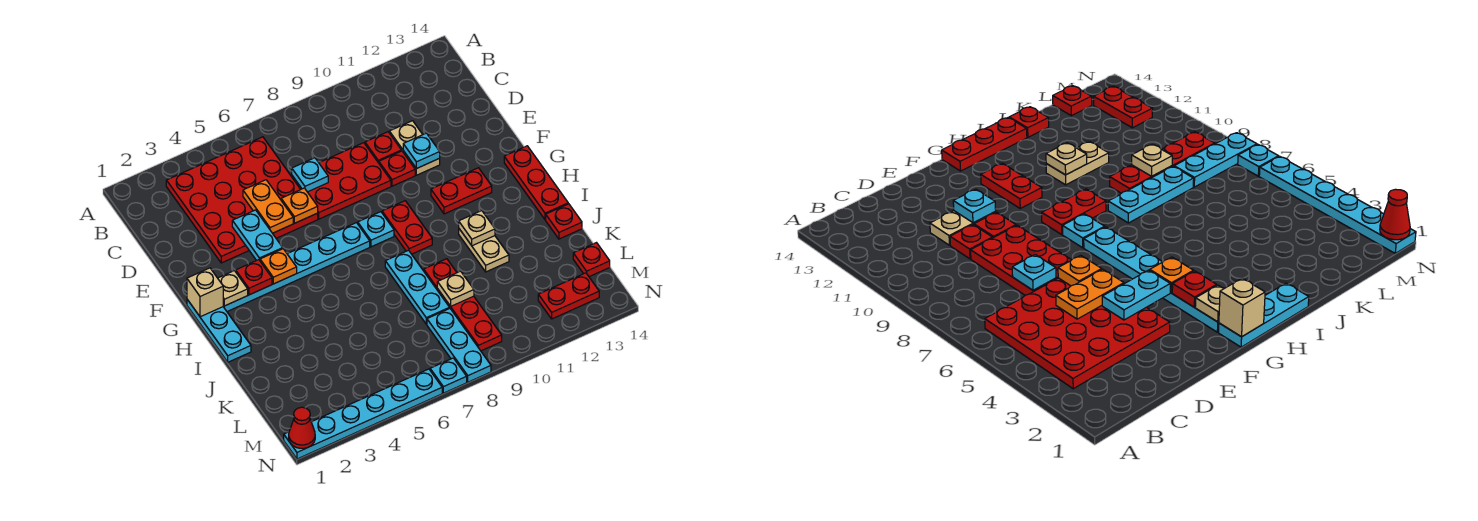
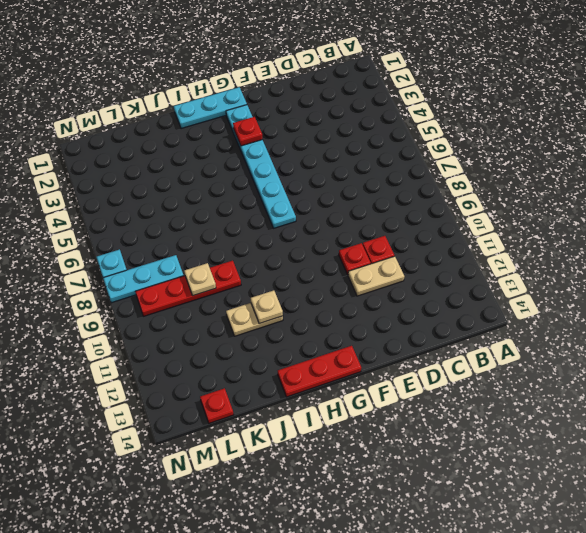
none -> red 4x4 plate [166,137,318,263]
none -> red 2x3 plate [292,143,391,219]
none -> cyan 1x1 plate [358,212,394,247]
none -> red 1x2 plate [382,201,432,254]

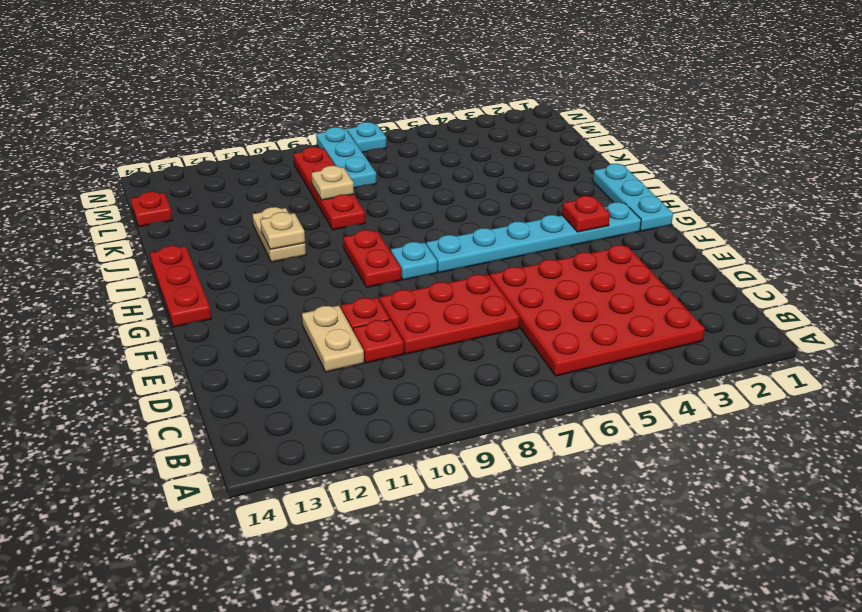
none -> red 1x2 plate [431,168,492,214]
none -> cyan 1x3 plate [385,250,449,324]
none -> red 1x1 plate [546,204,582,239]
none -> red 1x2 plate [538,273,599,319]

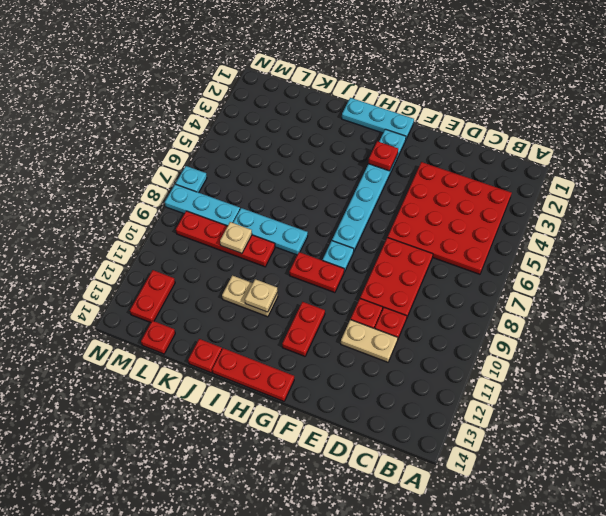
none -> cyan 1x6 plate [284,369,442,459]
none -> orange 1x2 plate [243,180,293,233]
none -> cyan 1x1 plate [292,158,328,192]
none -> cyan 1x2 plate [232,210,283,260]

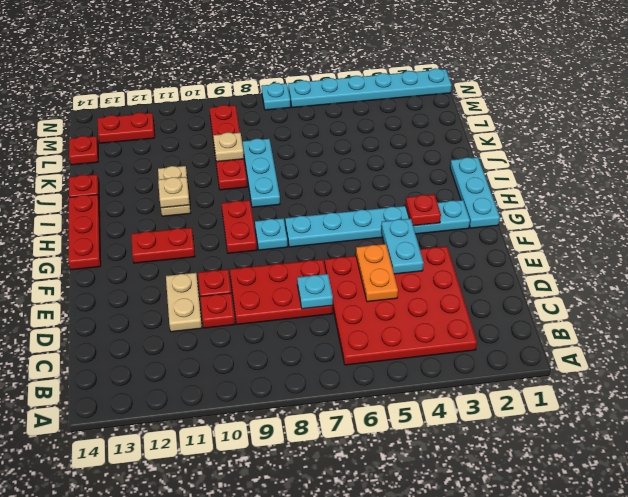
none -> cyan 1x3 plate [427,308,491,382]
none -> orange 1x1 plate [281,188,318,223]
none -> cyan 1x1 plate [403,133,440,169]
none -> tan 1x1 brick [187,268,223,317]

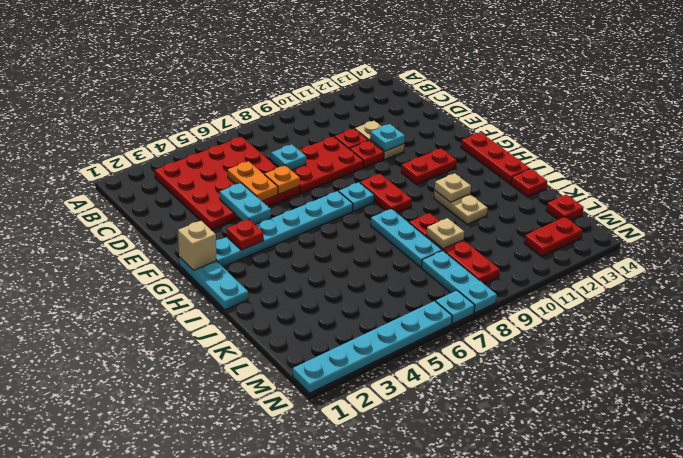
none -> tan 1x1 plate [218,271,248,306]
none -> orange 1x1 plate [260,249,297,284]
none -> red 1x1 cone [289,407,315,448]

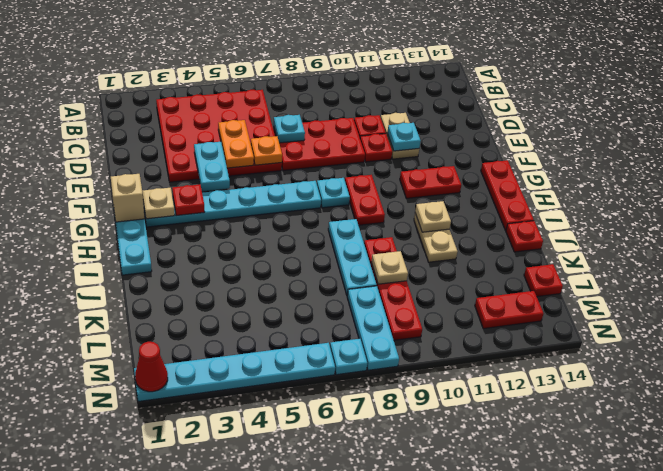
none -> orange 1x1 plate [260,249,297,284]

